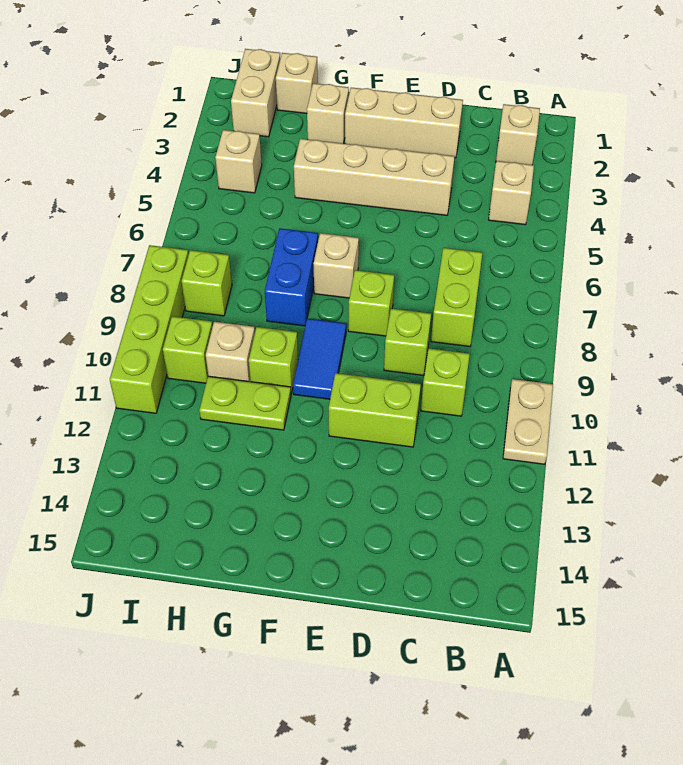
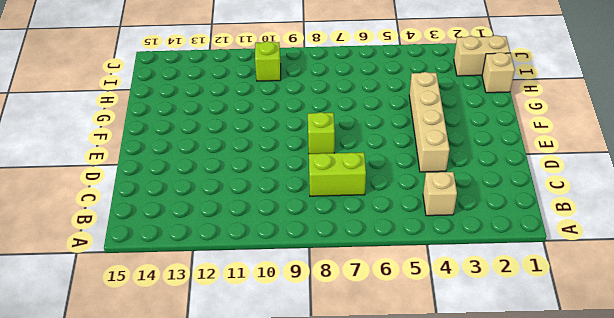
none -> tan 1x2 plate [503,379,553,464]
none -> tan 1x1 brick [496,104,540,165]
none -> lime 1x1 brick [421,349,470,416]

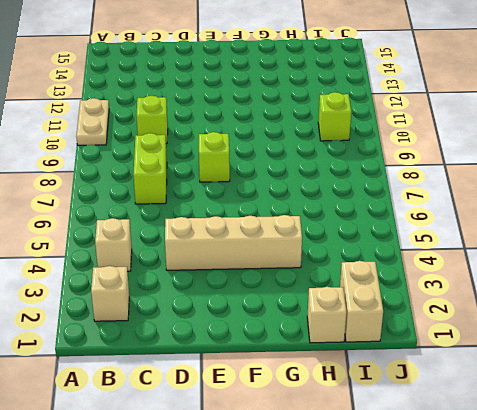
none -> tan 1x3 brick [345,88,463,158]
none -> lime 1x1 brick [384,309,431,376]
none -> lime 1x2 brick [329,373,421,447]

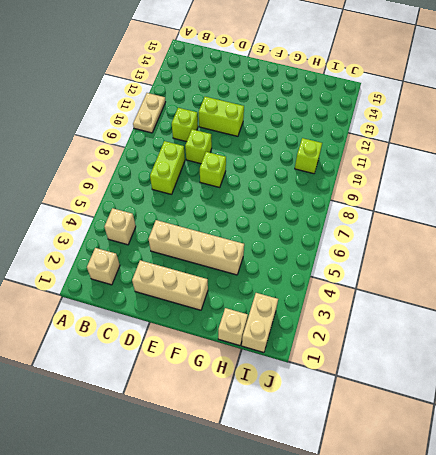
none -> tan 1x1 brick [314,233,359,298]
none -> blue 1x2 tile [293,318,346,399]
none -> tan 1x1 brick [307,83,349,143]

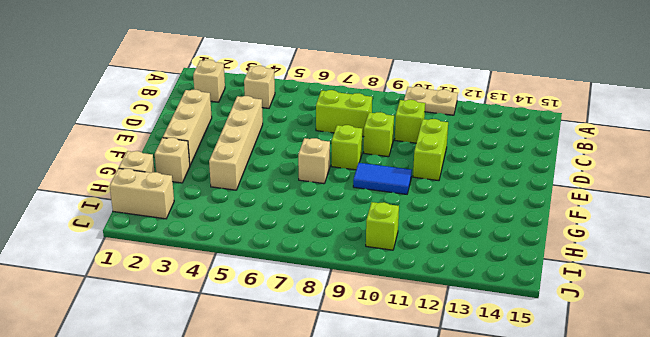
none -> blue 1x2 brick [265,228,318,326]
none -> lime 1x1 brick [249,327,298,393]
none -> lime 1x2 plate [199,376,291,430]

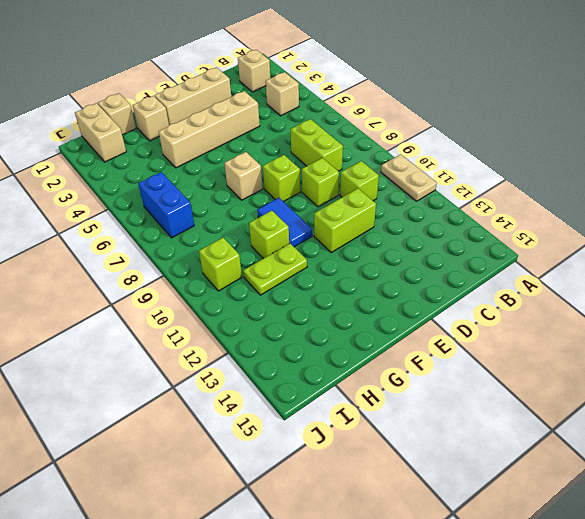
blue 1x2 brick [138,172,194,238] -> blue 1x2 brick moved to [265,228,318,326]
none -> tan 1x1 brick [206,322,255,382]
none -> tan 1x1 brick [215,130,262,193]
none -> lime 1x1 brick [181,250,232,316]

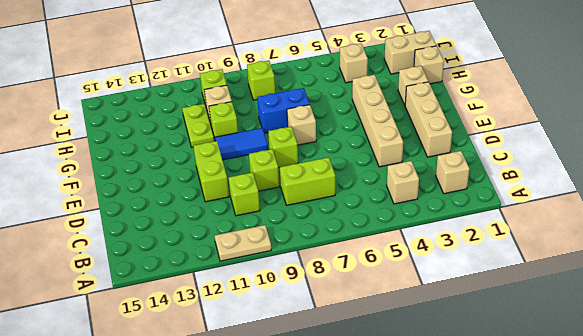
none -> lime 1x4 brick [110,245,189,413]

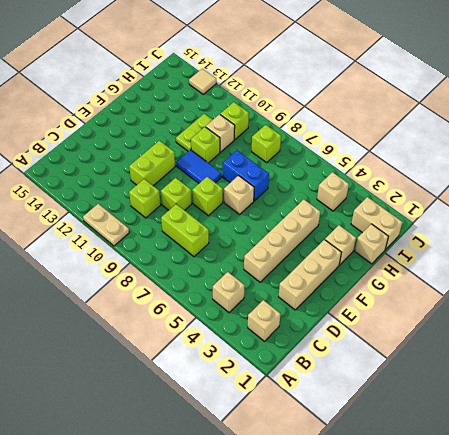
tan 1x1 tile [189,69,217,94] -> none
none -> lime 1x4 brick [110,245,189,413]

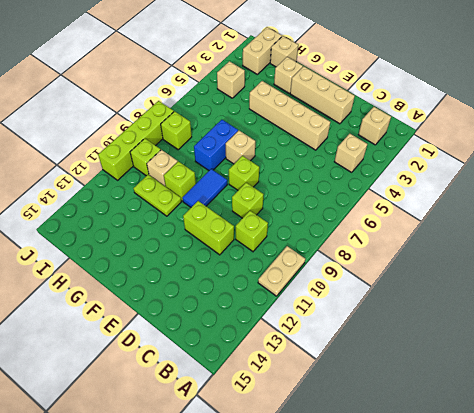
none -> lime 1x2 brick [431,248,482,347]

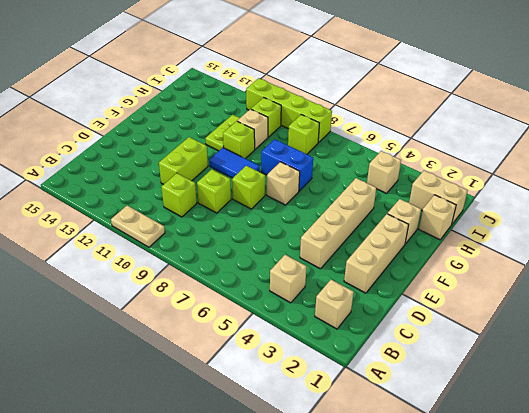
none -> lime 1x2 brick [431,248,482,347]

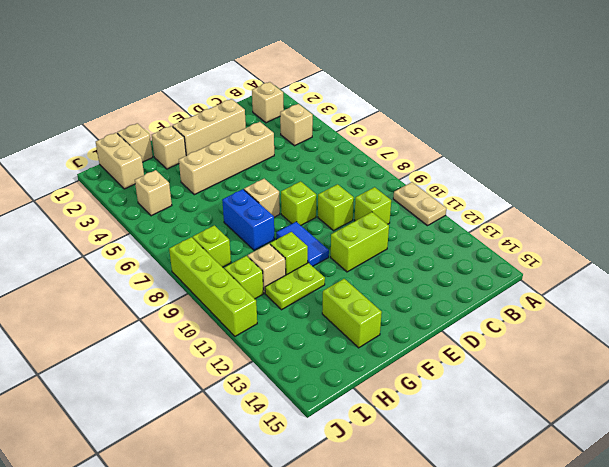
lime 1x2 brick [322,279,382,348] -> lime 1x2 brick moved to [431,248,482,347]

